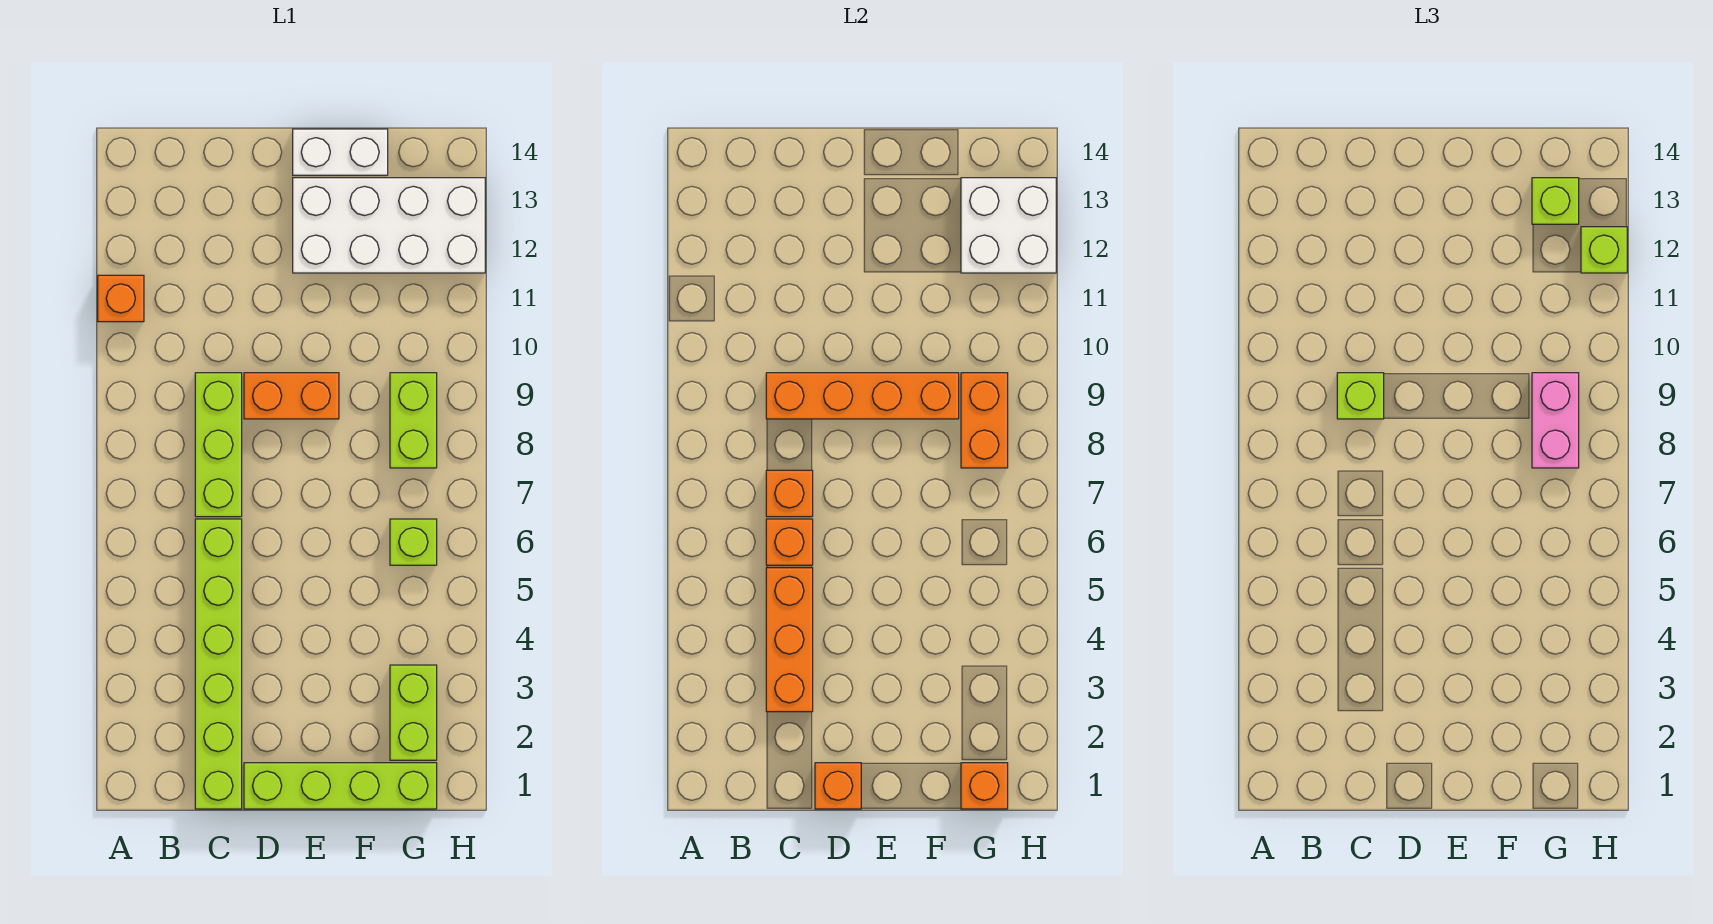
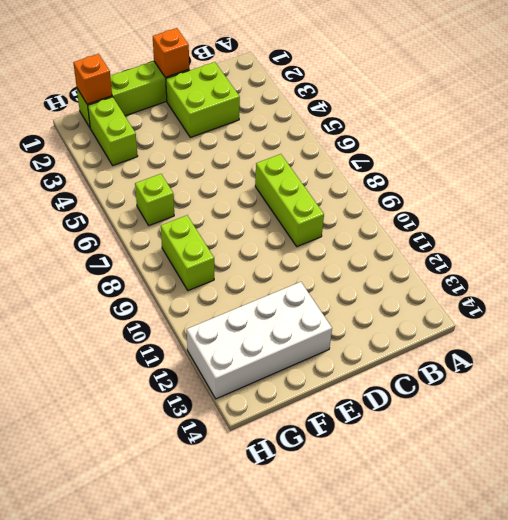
lime 2x2 brick [166,62,240,137] -> lime 1x6 brick [195,519,242,809]
none -> orange 1x1 brick [98,275,144,322]
none -> orange 1x2 brick [244,373,339,419]
none -> white 1x2 brick [293,129,388,175]

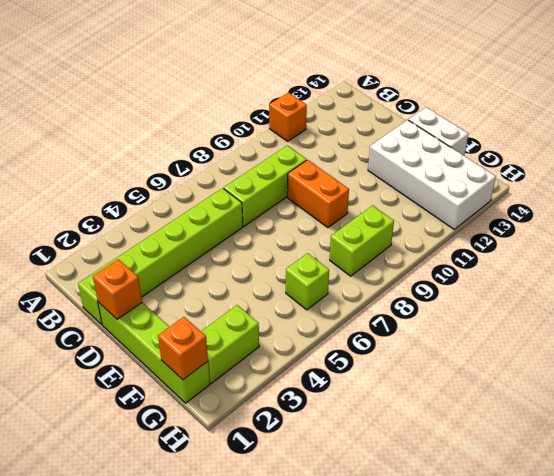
none -> orange 1x3 brick [766,568,813,712]
none -> orange 1x1 brick [766,519,813,565]
none -> orange 1x1 brick [766,470,813,517]

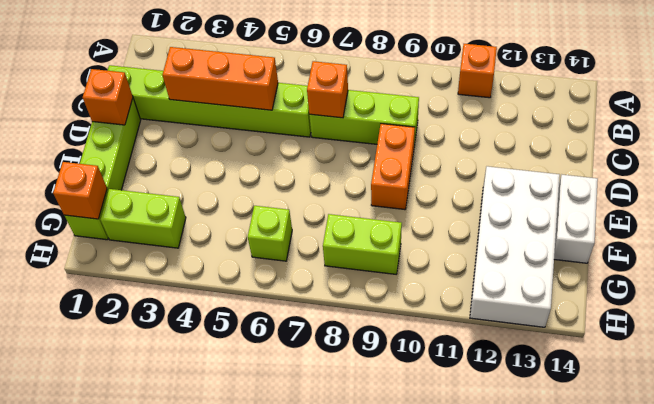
none -> orange 1x1 brick [766,519,813,565]
none -> orange 1x4 brick [766,373,959,419]
none -> orange 1x2 brick [961,373,1008,468]

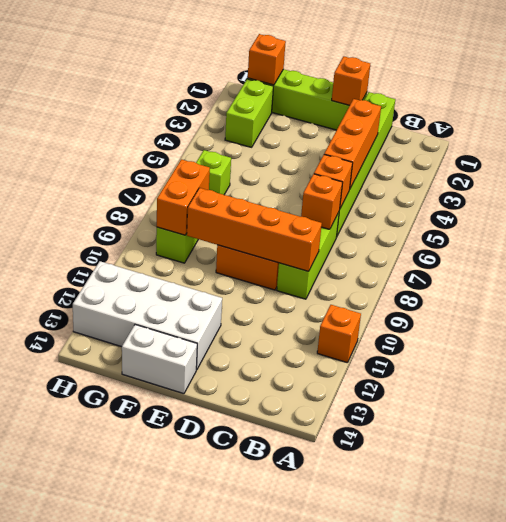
none -> white 2x2 brick [961,178,1056,273]
none -> lime 1x1 brick [1337,373,1384,419]
none -> pink 1x2 brick [1532,373,1579,468]

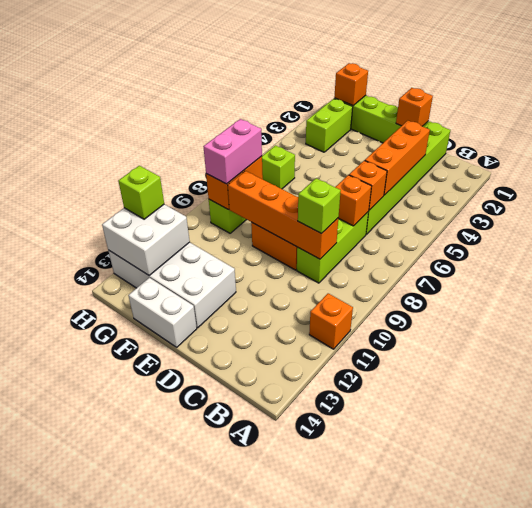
none -> lime 1x1 brick [1532,178,1579,224]

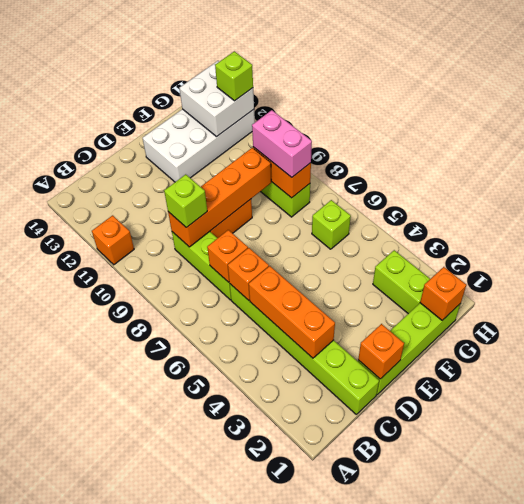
none -> white 1x2 brick [293,129,388,175]
none -> lime 1x1 brick [1532,178,1579,224]

